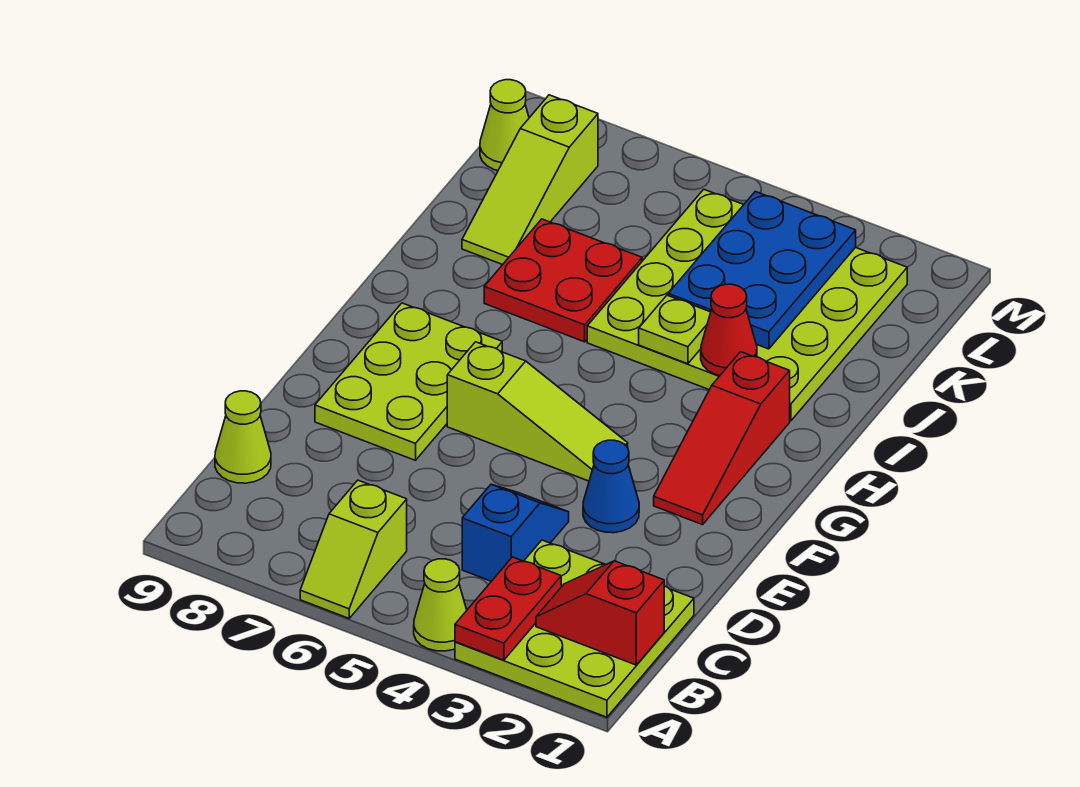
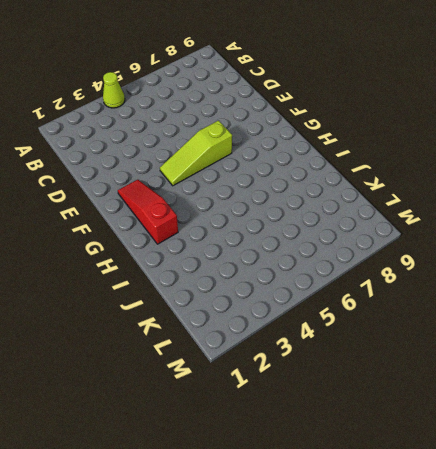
none -> lime 3x3 plate [455,540,694,717]
none -> lime 1x2 slope [300,480,407,618]
none -> blue 1x2 slope [462,484,569,581]

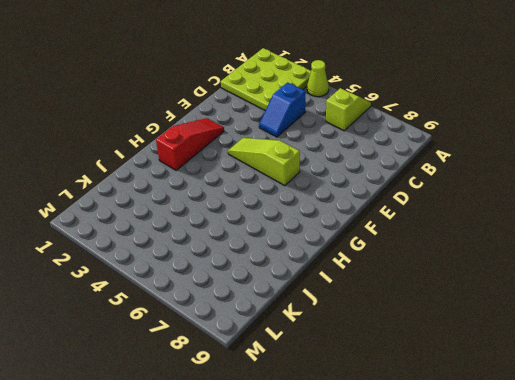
none -> lime 1x1 cone [215,391,271,483]
none -> blue 1x1 cone [583,440,639,533]
none -> lime 2x3 plate [315,303,502,460]

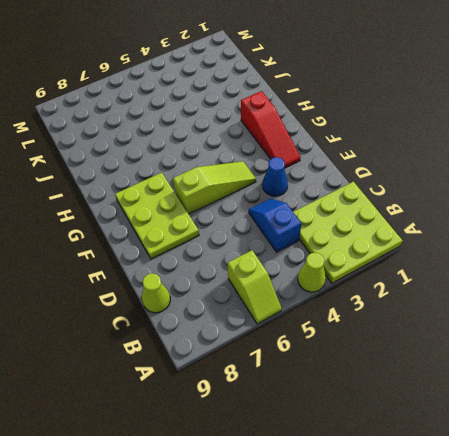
none -> lime 4x4 plate [587,189,907,421]
none -> red 2x2 plate [484,219,642,342]
none -> lime 1x3 slope [462,95,598,265]

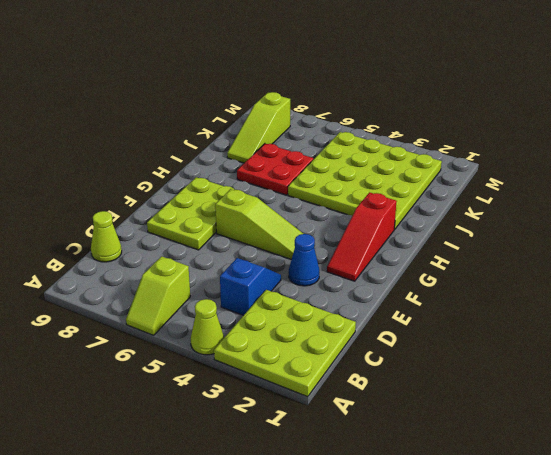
none -> lime 1x1 cone [480,80,529,171]
none -> red 1x2 plate [455,557,561,660]
none -> red 1x2 slope [536,561,664,665]

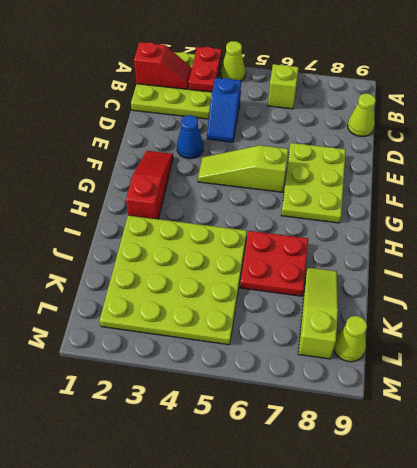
none -> red 1x1 cone [701,284,757,375]
none -> lime 1x1 plate [639,295,711,364]
none -> blue 2x3 plate [668,192,856,349]

